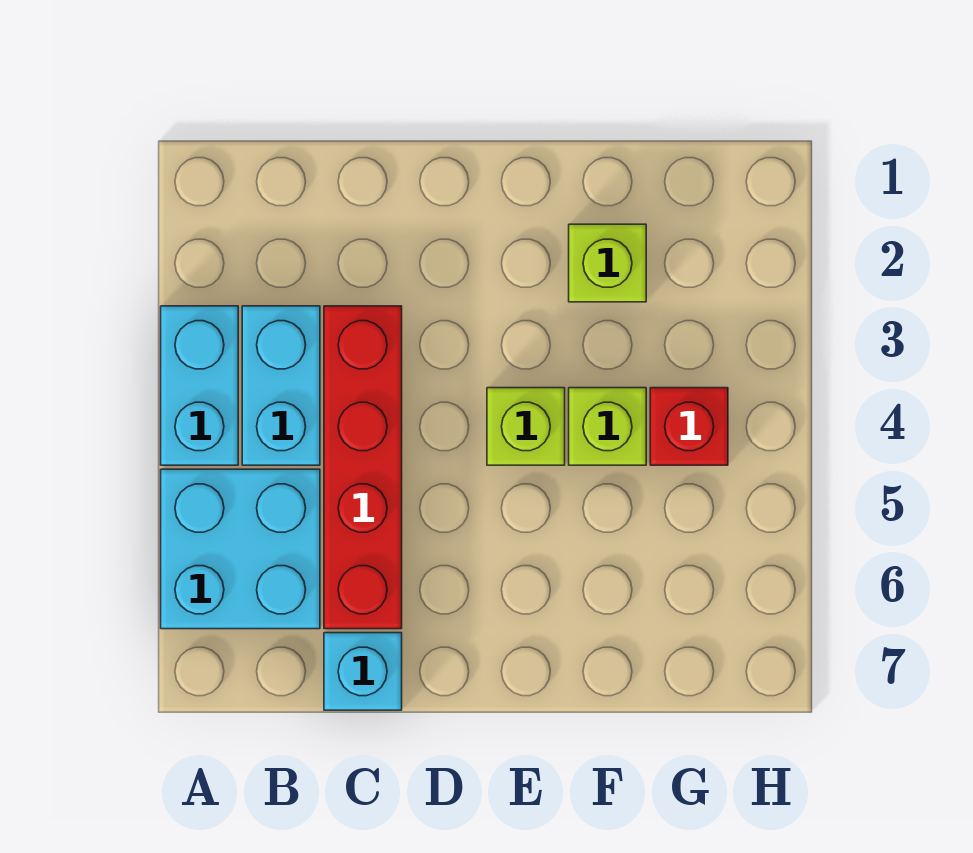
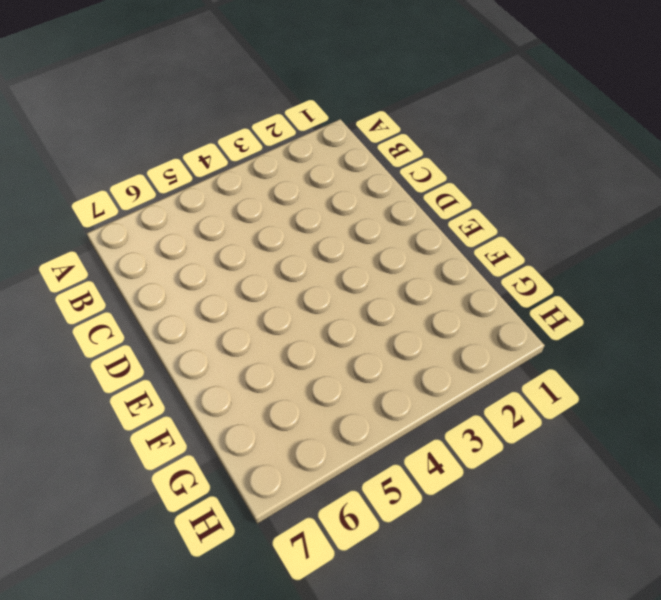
none -> cyan 1x2 brick [161,306,238,465]
none -> cyan 2x2 brick [161,469,320,629]

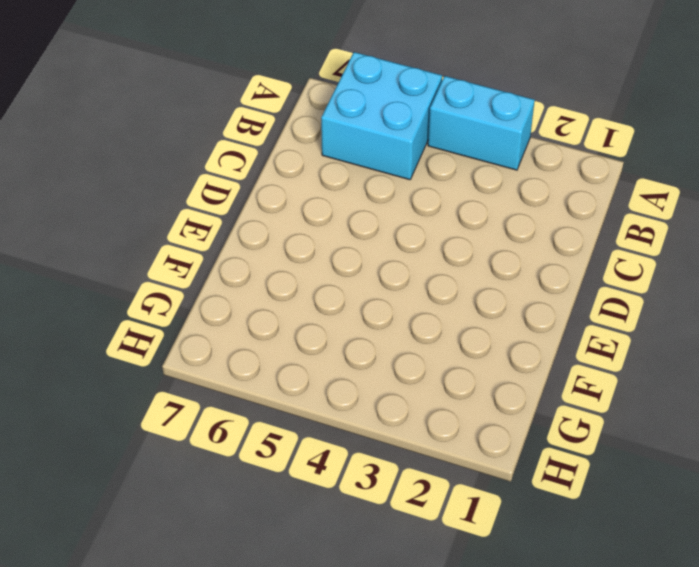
none -> cyan 1x2 brick [242,306,320,465]
none -> red 1x4 brick [324,306,402,629]

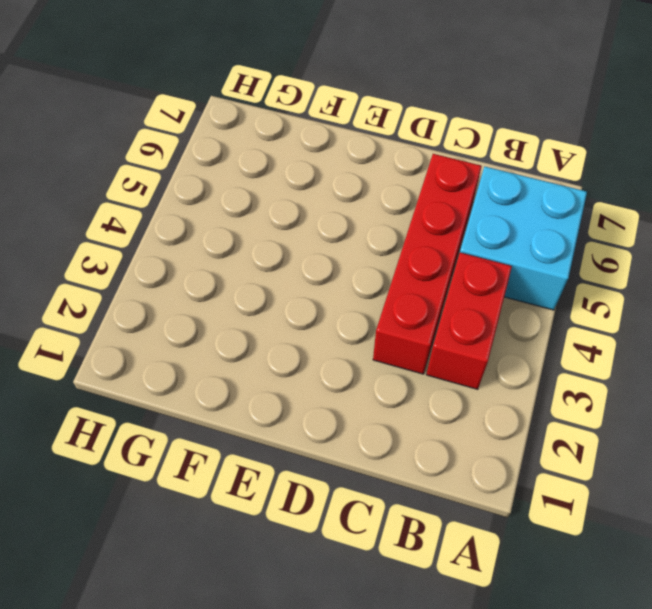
red 1x2 brick [426,253,512,389] -> cyan 1x2 brick [242,306,320,465]
none -> cyan 1x2 brick [161,306,238,465]
none -> cyan 1x1 brick [324,633,402,710]

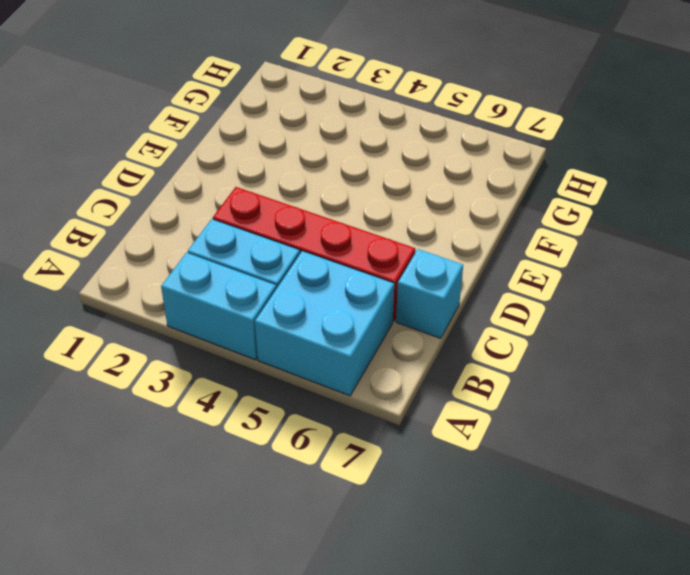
none -> lime 1x1 brick [487,388,565,465]
none -> lime 1x1 brick [569,224,646,302]

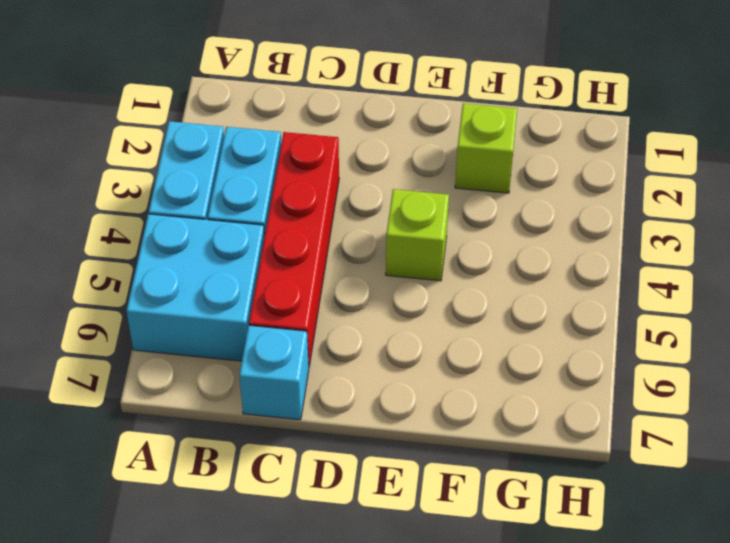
none -> lime 1x1 brick [569,388,646,465]
none -> red 1x1 brick [650,388,728,465]

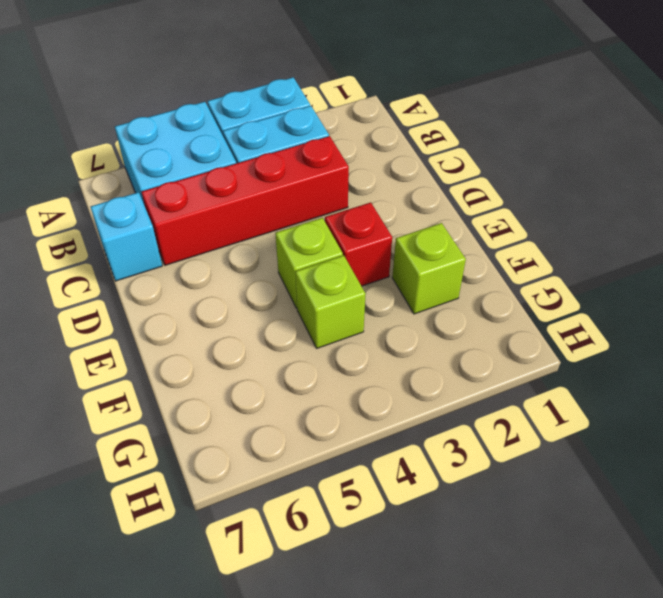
red 1x1 brick [325,202,392,286] -> red 1x1 brick moved to [650,388,728,465]

